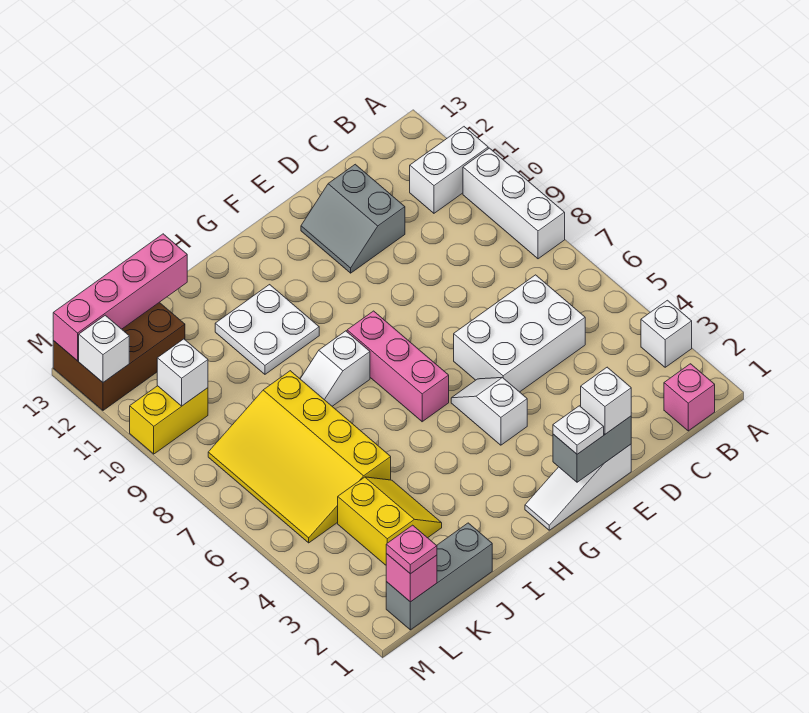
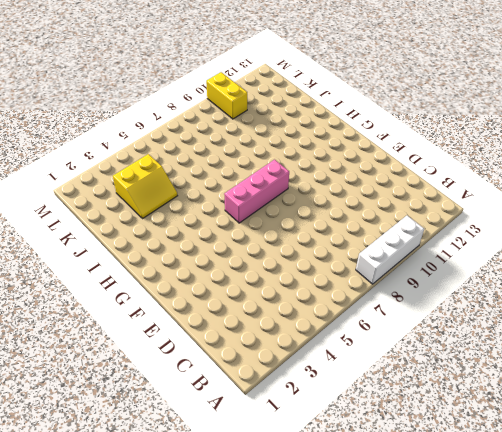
none -> white 1x1 brick [641,300,692,367]
none -> white 1x2 brick [410,127,488,213]
none -> pink 1x1 brick [664,364,715,431]

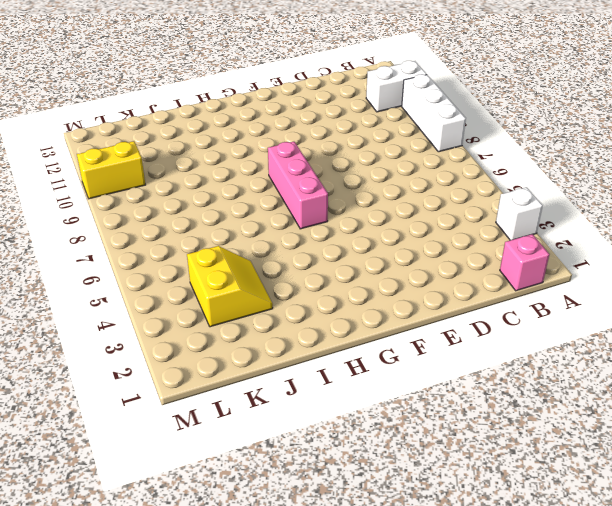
none -> white 2x3 brick [454,275,585,392]
none -> grey 2x2 slope [301,164,405,273]
none -> white 1x3 slope [525,444,631,530]

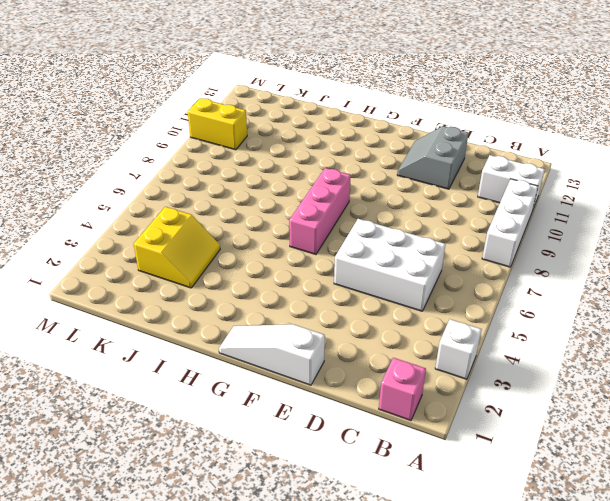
none -> white 1x2 slope [451,377,527,445]
none -> white 1x2 slope [301,331,370,406]
none -> white 2x2 plate [215,285,319,374]

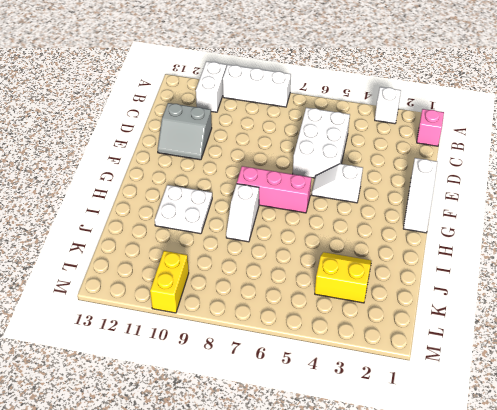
none -> grey 1x3 brick [386,523,492,630]
none -> yellow 3x4 slope [208,371,391,543]
none -> brown 2x3 brick [53,302,185,410]

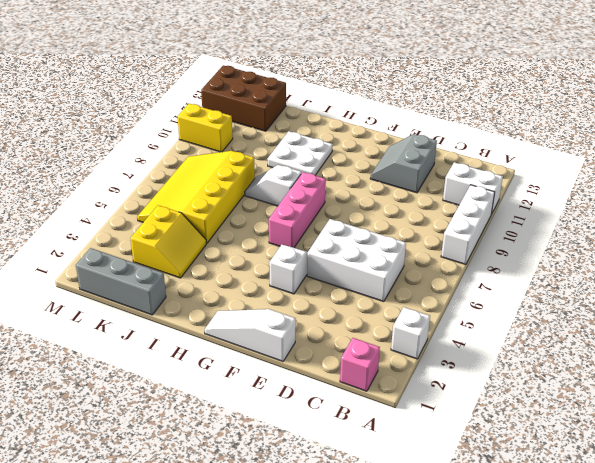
none -> grey 1x2 brick [553,416,631,482]
none -> pink 1x4 brick [53,234,187,361]
none -> pink 1x1 brick [386,554,437,602]

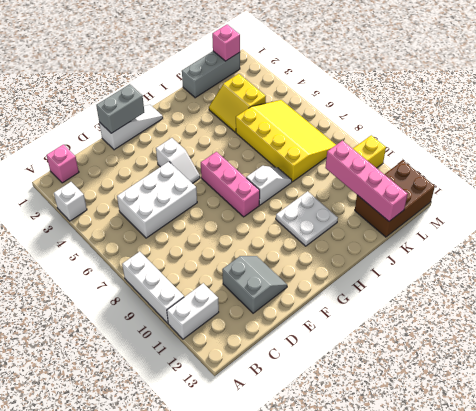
pink 1x4 brick [325,141,408,221] -> pink 1x4 brick turned to [53,234,187,361]
none -> white 1x1 brick [157,339,208,406]
none -> white 1x1 brick [79,315,129,382]
none -> white 1x1 brick [581,367,631,434]

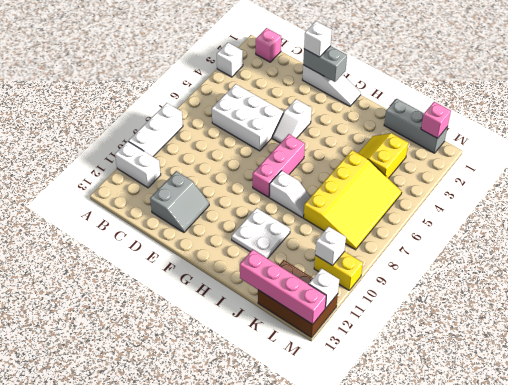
none -> white 1x1 plate [553,406,604,454]
none -> pink 1x1 plate [386,525,437,574]

